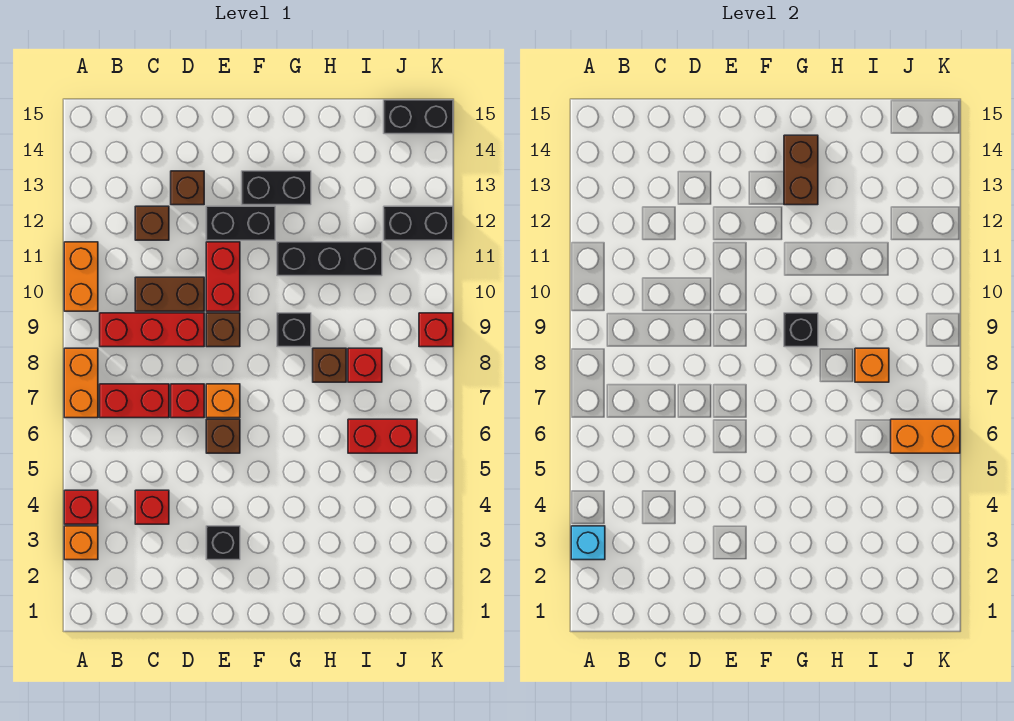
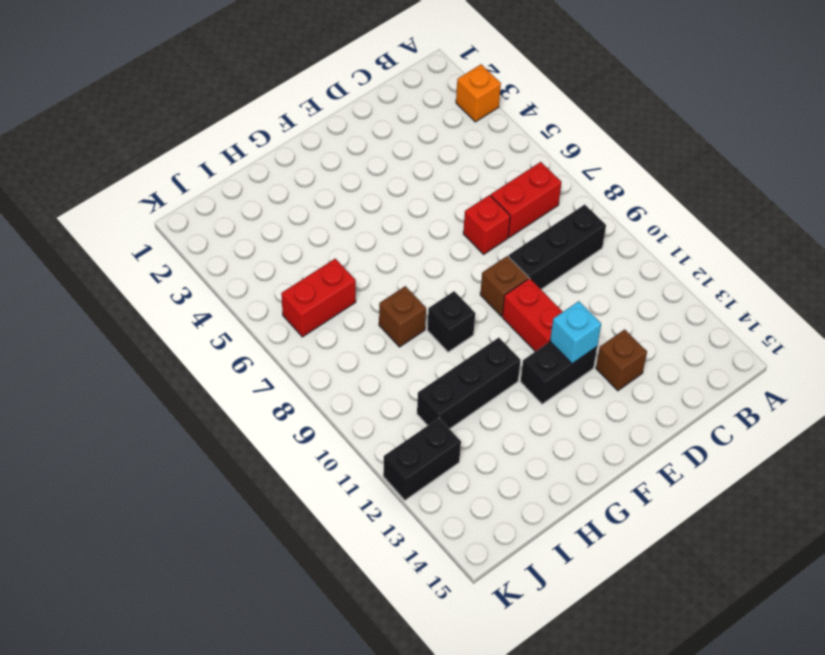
black 1x3 brick [508,205,606,289] -> red 1x3 brick [100,313,204,347]
cyan 1x1 brick [550,301,601,364] -> cyan 1x1 brick moved to [571,526,605,560]
none -> red 1x1 brick [64,490,98,524]
none -> orange 1x2 brick [64,348,98,418]
none -> orange 1x2 brick [64,242,98,311]
none -> red 1x1 brick [135,490,169,524]

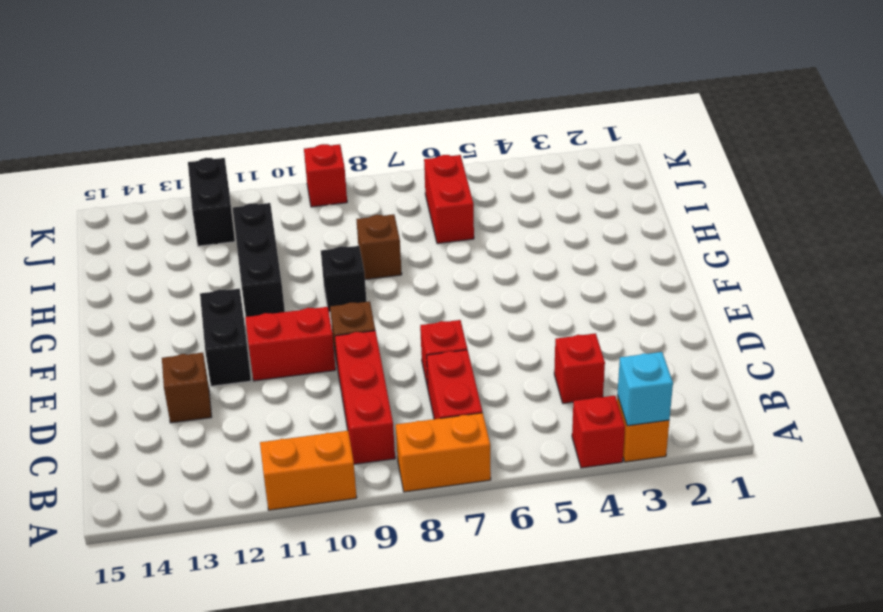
none -> brown 1x2 brick [135,277,204,311]
none -> brown 1x1 brick [135,206,169,240]
none -> black 1x1 brick [206,526,240,560]
none -> brown 1x1 brick [206,419,240,453]

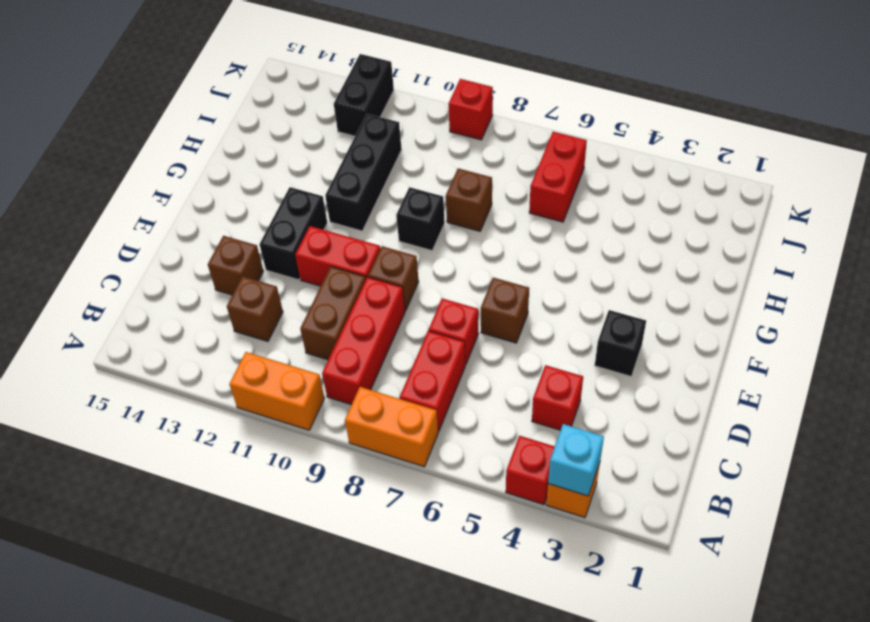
none -> orange 1x1 brick [206,384,240,418]
none -> black 1x2 brick [242,171,311,205]
none -> red 1x1 brick [348,348,382,382]
none -> black 1x2 brick [384,100,453,134]

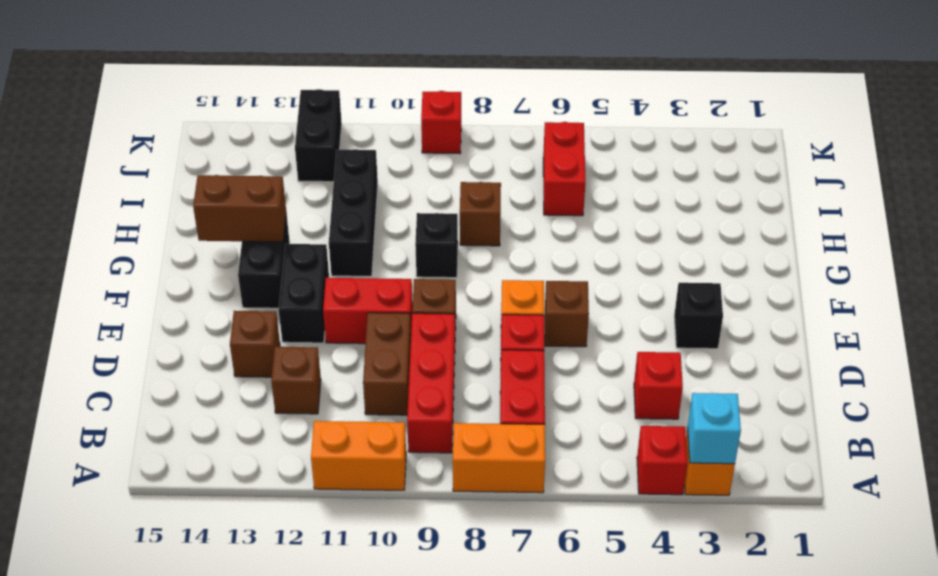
none -> red 1x1 brick [348,348,382,382]
none -> black 1x2 brick [384,100,453,134]
none -> black 1x1 brick [784,313,818,347]
none -> orange 1x1 brick [855,348,889,382]

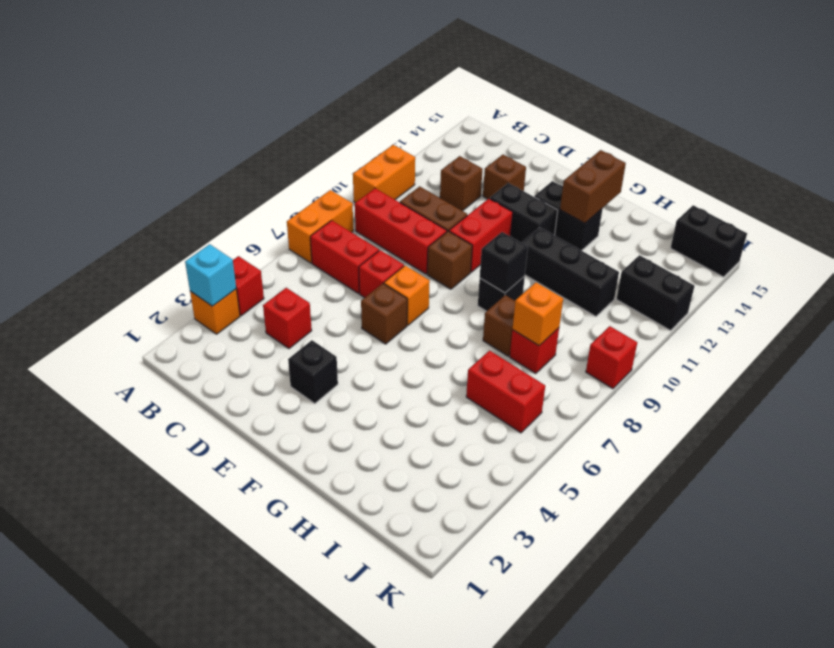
none -> orange 1x2 brick [891,419,960,453]

